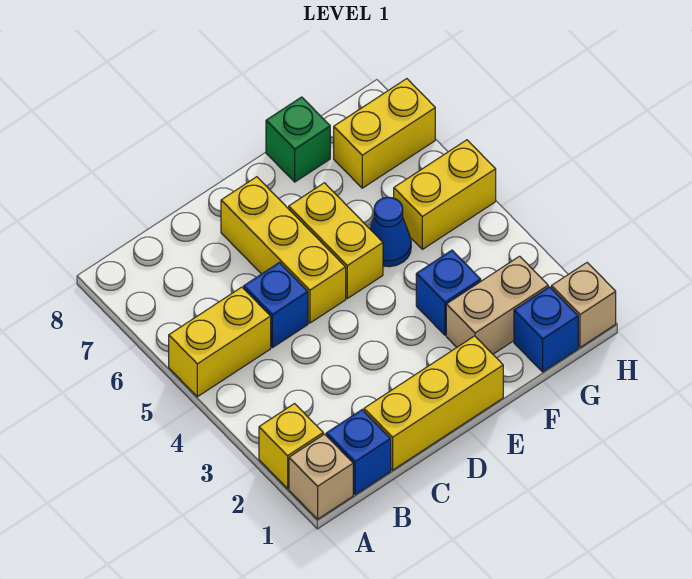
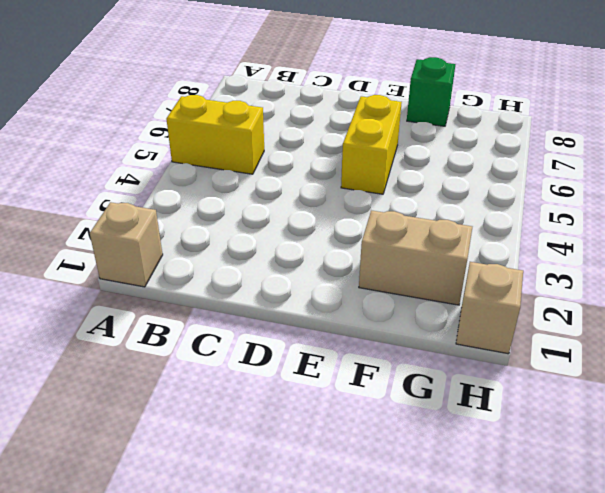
none -> yellow 1x1 brick [259,404,323,489]
none -> blue 1x1 brick [326,410,391,495]
none -> yellow 1x3 brick [364,336,503,470]

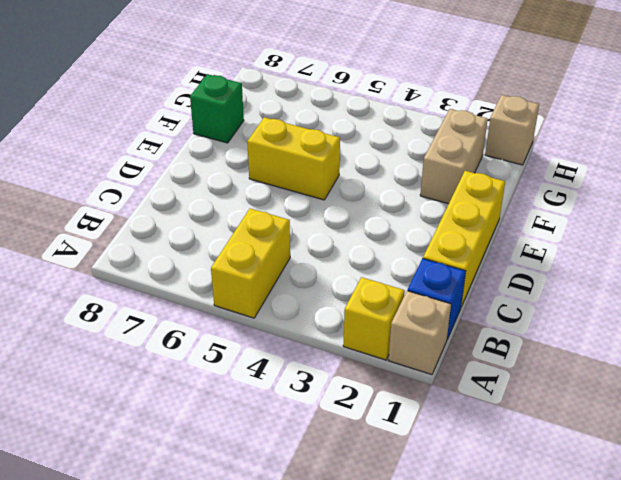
none -> blue 1x1 brick [244,263,308,348]
none -> yellow 1x3 brick [221,177,346,323]
none -> blue 1x1 brick [416,250,481,335]

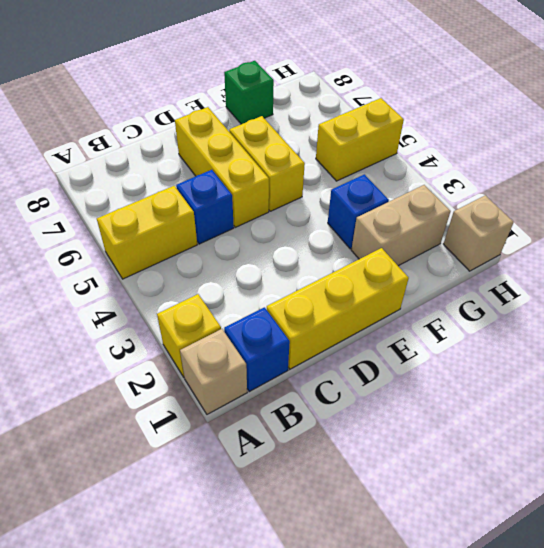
none -> blue 1x1 cone [370,198,411,267]
none -> blue 1x1 brick [514,287,578,372]
none -> yellow 1x2 brick [334,79,435,188]

